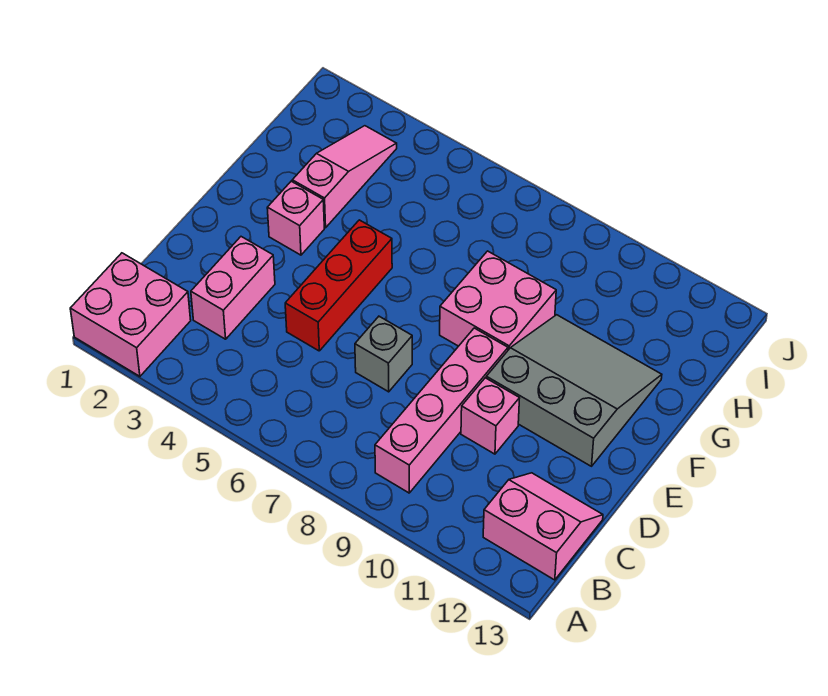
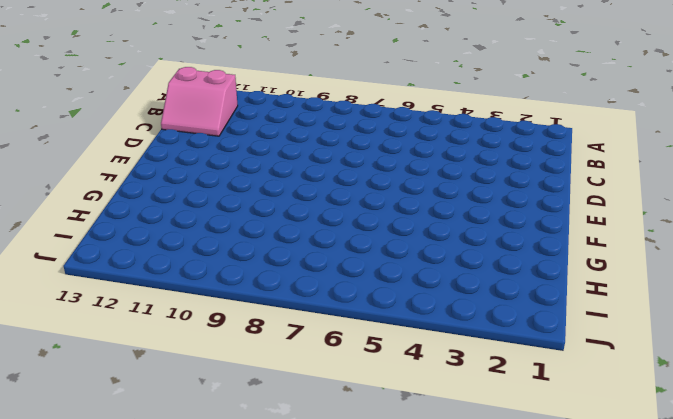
none -> pink 2x2 brick [70,253,191,376]
none -> pink 1x4 brick [375,328,508,493]

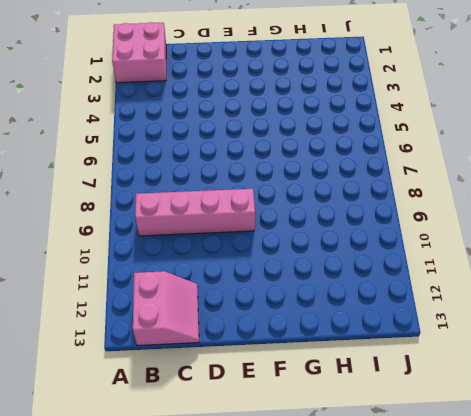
none -> pink 1x2 brick [191,237,275,339]
none -> red 1x3 brick [285,220,392,351]

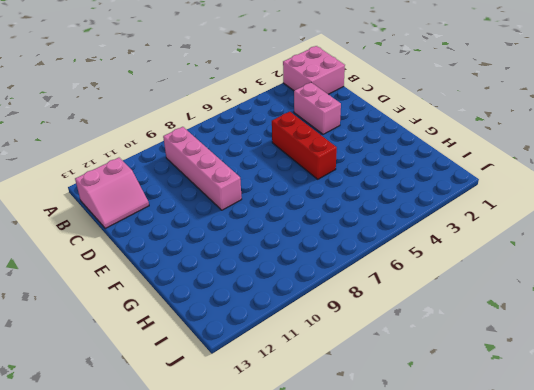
none -> grey 1x1 brick [355,316,412,392]
none -> pink 1x1 brick [461,378,520,454]

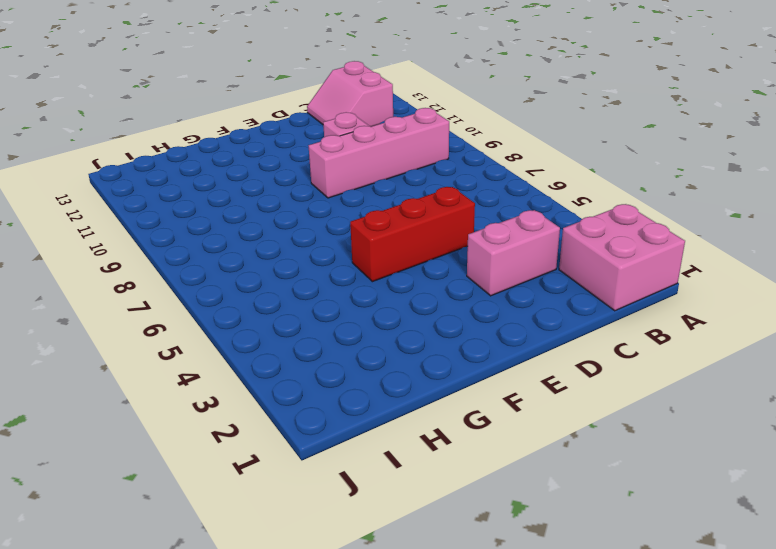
none -> grey 1x1 brick [355,316,412,392]
none -> grey 3x3 slope [486,315,662,466]

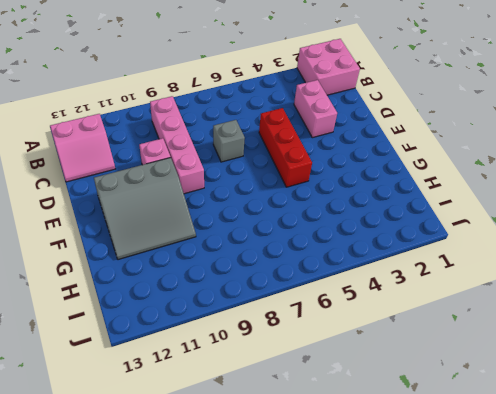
none -> pink 1x1 brick [267,181,324,255]
none -> pink 2x2 brick [440,251,556,350]

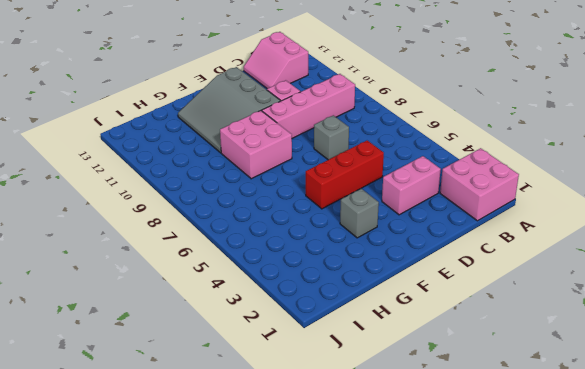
grey 1x1 brick [340,189,379,238] -> pink 1x1 brick [267,181,324,255]
none -> pink 1x3 slope [292,126,397,228]

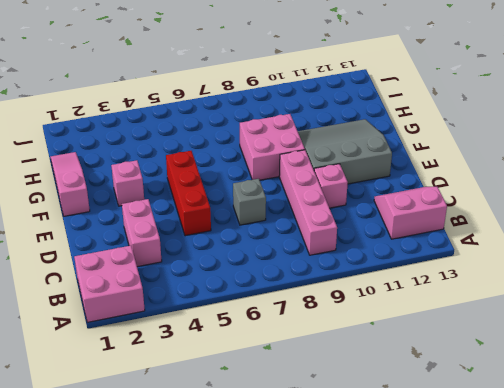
pink 1x3 slope [51,152,90,216] -> pink 1x3 slope moved to [292,126,397,228]

